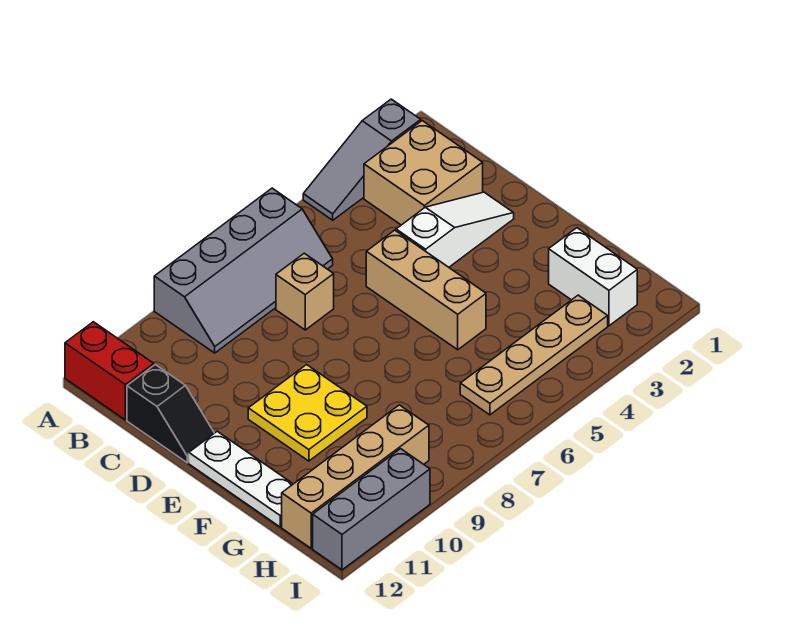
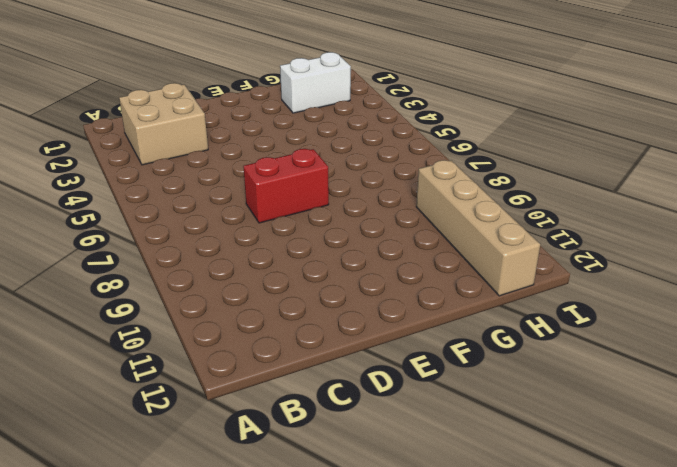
red 1x2 brick [243,149,329,223] -> red 1x2 brick moved to [65,322,154,420]
none -> grey 1x3 slope [303,99,421,220]
none -> grey 2x4 slope [154,188,333,353]
none -> tan 1x1 brick [276,253,334,330]

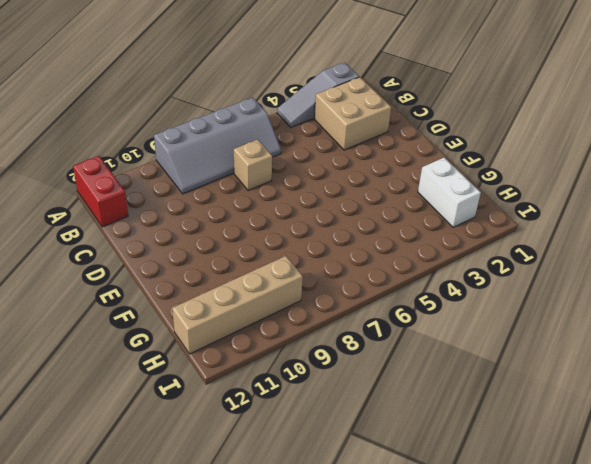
none -> black 1x2 slope [127,365,214,463]
none -> white 1x3 slope [396,192,514,267]
none -> tan 1x3 brick [366,230,486,350]

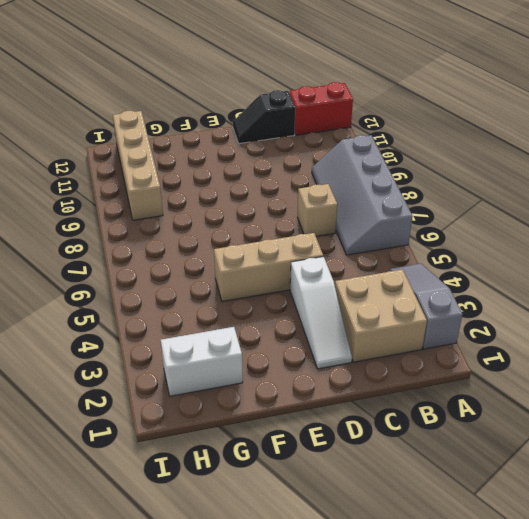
none -> yellow 2x2 plate [248,365,367,461]
none -> white 1x3 plate [189,431,293,527]
none -> tan 1x4 plate [460,295,608,415]

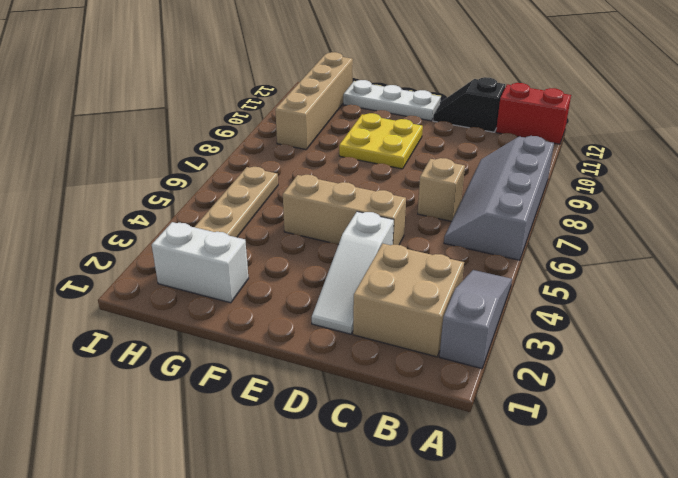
none -> grey 1x3 brick [313,449,430,570]

